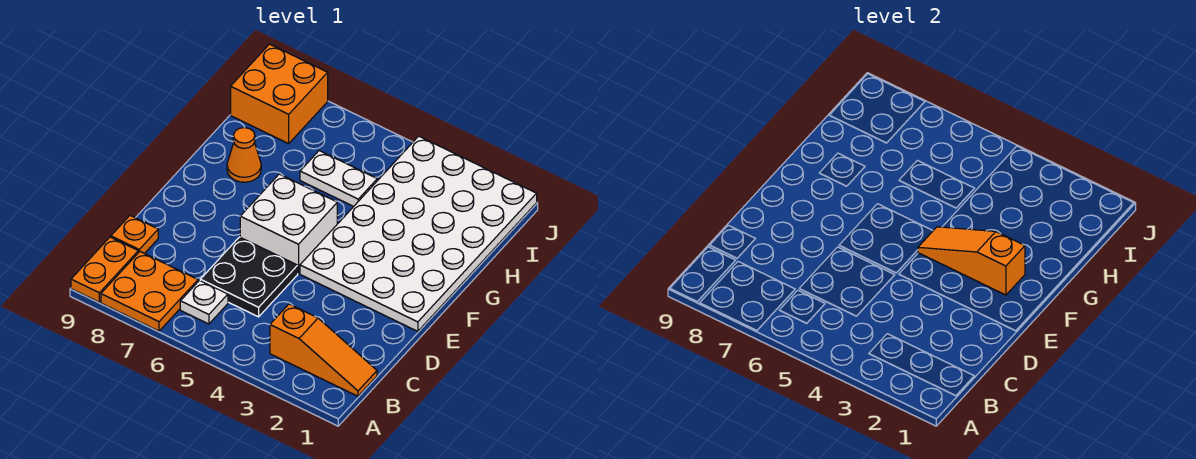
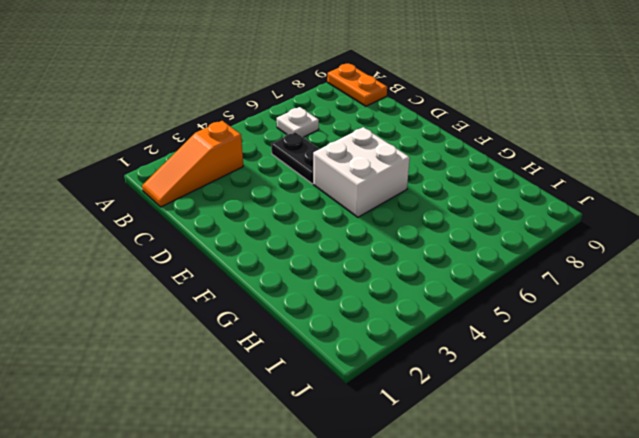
black 1x2 plate [271,132,319,184] -> black 2x2 plate [200,237,298,317]
none -> orange 2x2 plate [101,252,198,331]
none -> orange 1x1 plate [111,216,158,254]
none -> white 4x6 plate [300,136,537,331]

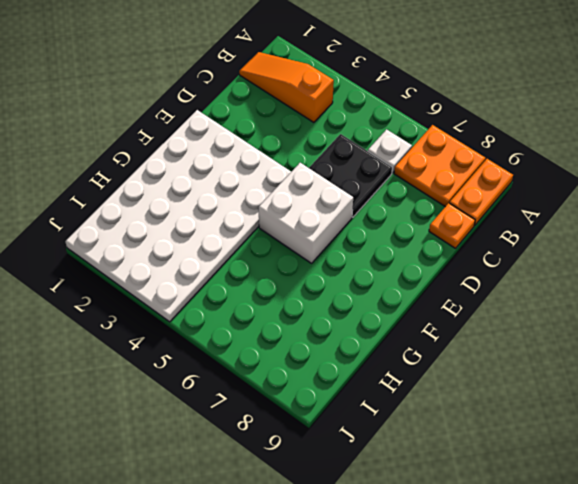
none -> orange 1x1 cone [227,128,261,182]
none -> white 1x2 plate [300,151,377,206]
none -> orange 2x2 brick [231,44,328,144]

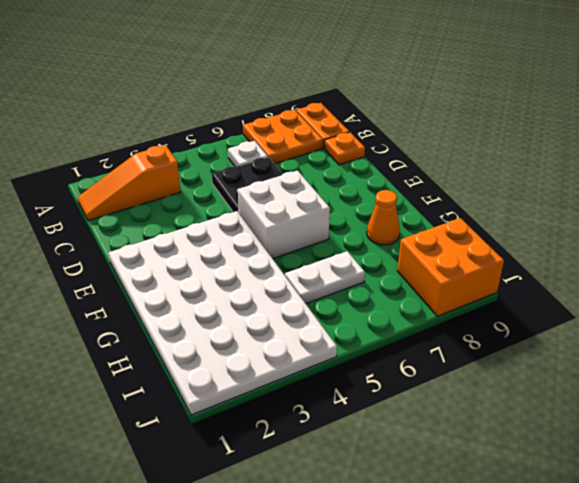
none -> orange 1x3 slope [918,227,1025,295]

